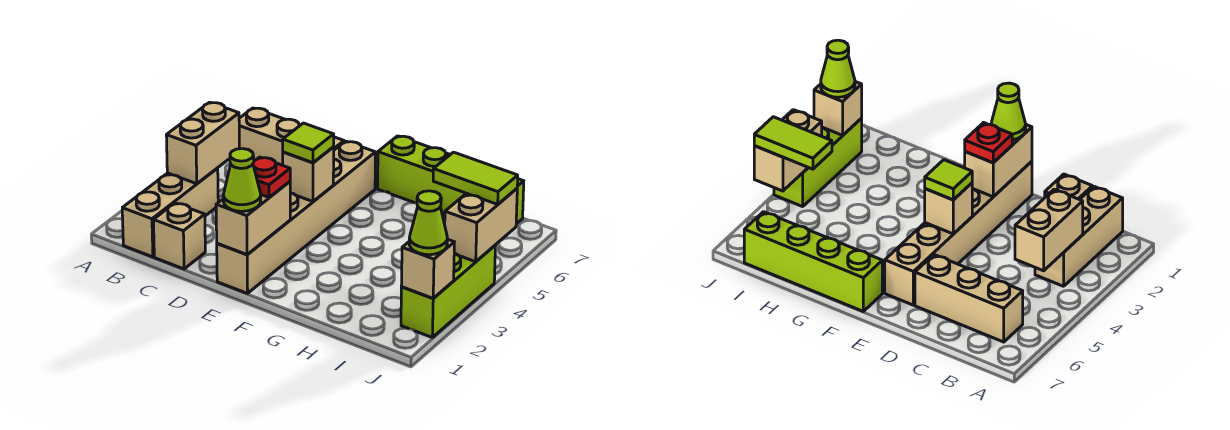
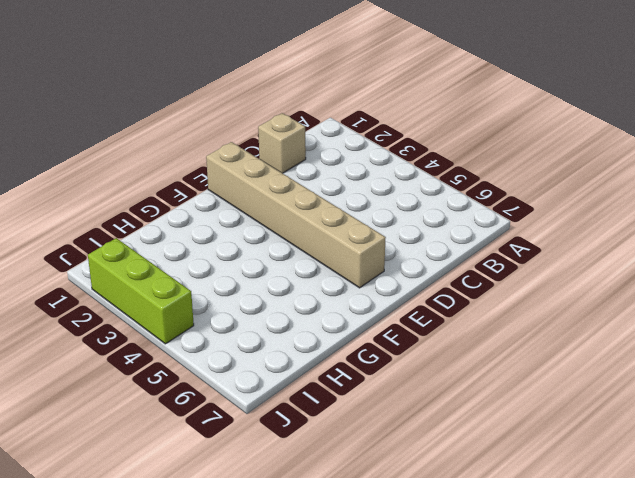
none -> tan 1x3 brick [122,168,218,257]
none -> tan 1x3 brick [239,108,344,165]
none -> lime 1x4 brick [378,136,524,224]

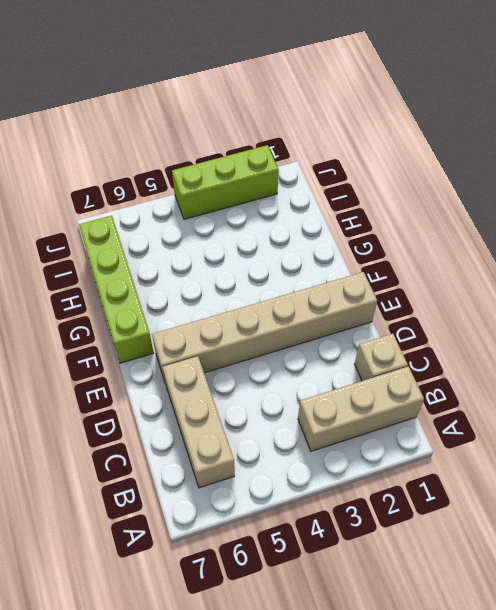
none -> tan 1x2 brick [166,102,239,184]
none -> tan 1x2 brick [216,182,290,254]
none -> tan 1x1 brick [283,147,334,202]

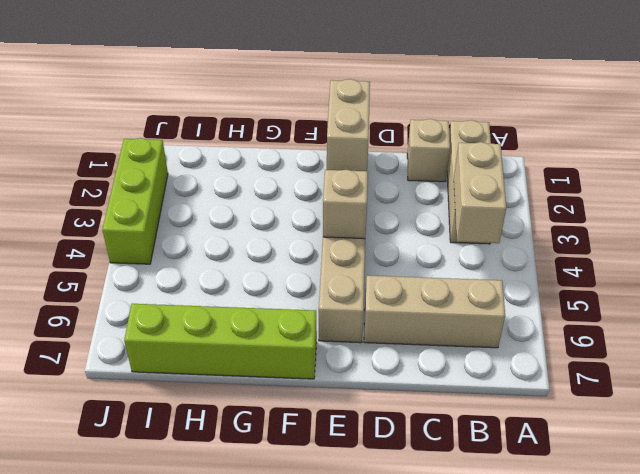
none -> tan 1x1 brick [401,239,454,298]
none -> tan 1x2 brick [445,189,517,262]
none -> lime 1x1 cone [223,149,261,211]

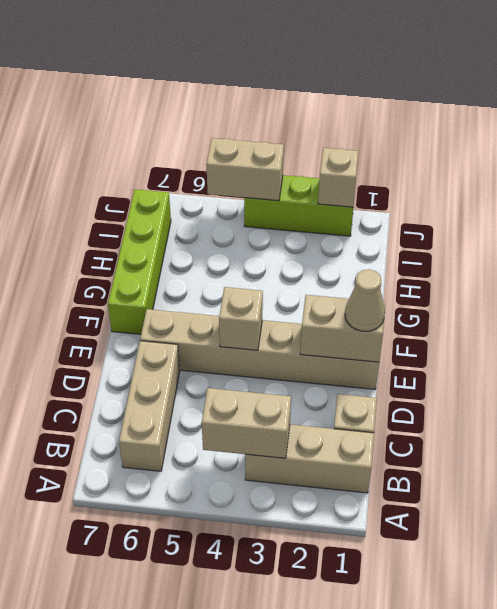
tan 1x1 cone [345,269,385,331] -> lime 1x1 cone [223,149,261,211]
none -> red 1x1 plate [253,157,290,197]
none -> lime 1x1 tile [283,123,334,163]
none -> lime 1x2 tile [433,152,518,204]

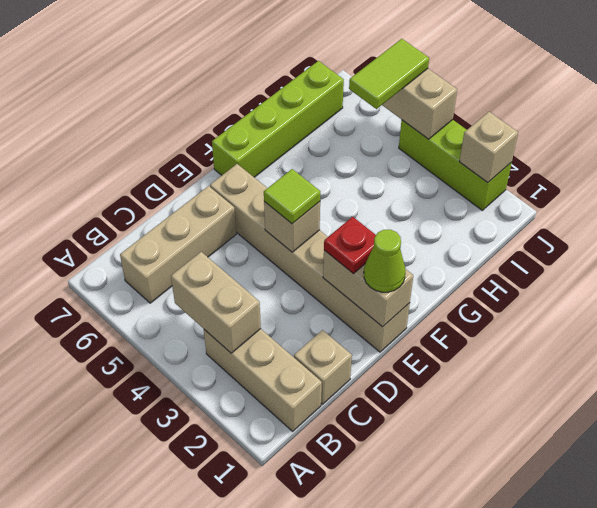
none -> lime 1x1 cone [409,191,447,255]

